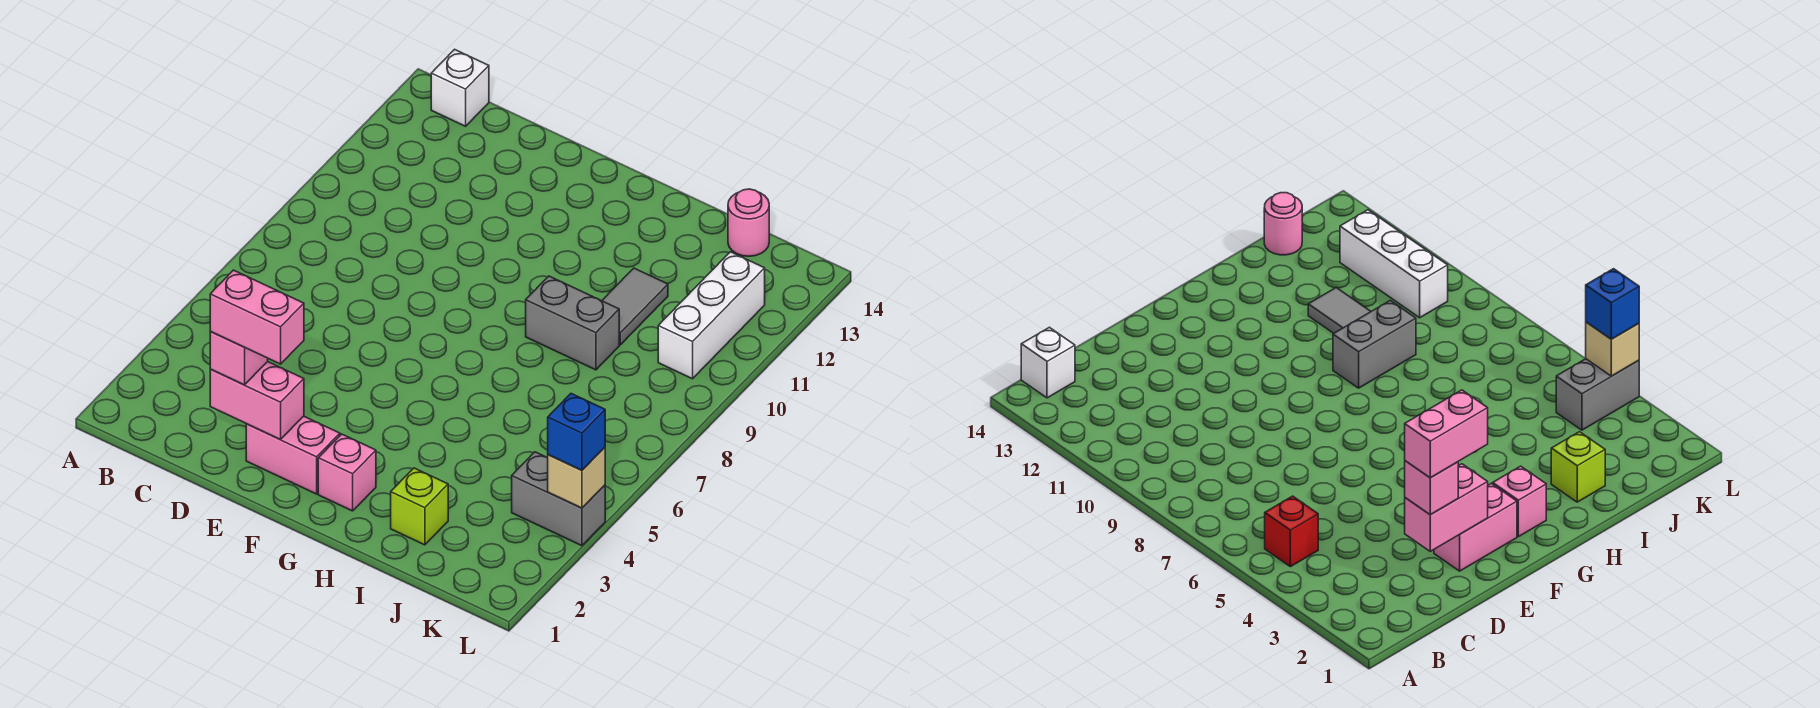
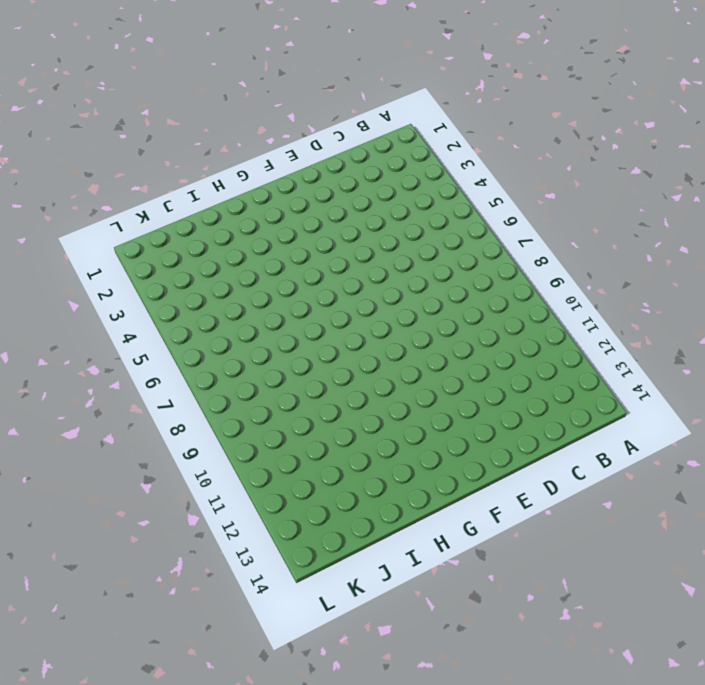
none -> red 1x1 brick [1265,496,1318,567]
none -> white 1x1 brick [431,49,489,126]
none -> pink 1x2 brick [246,416,340,494]

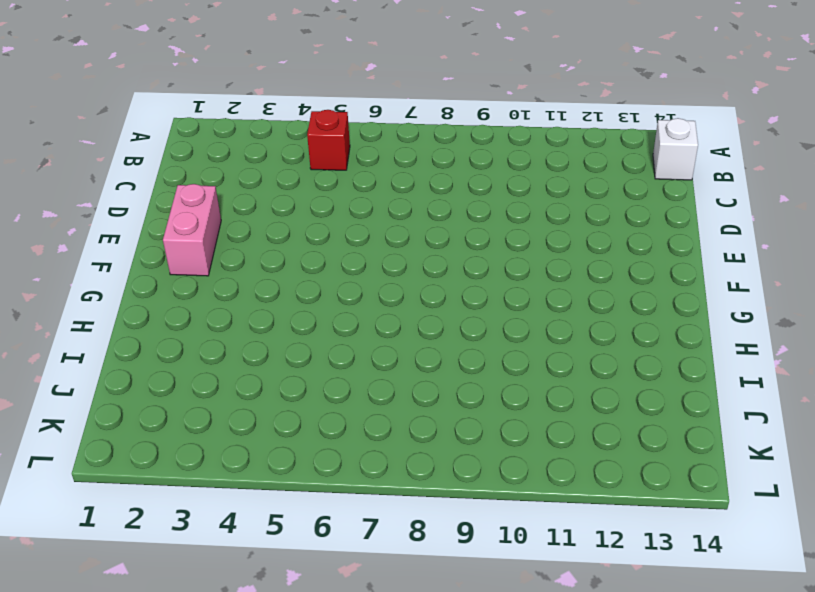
none -> pink 1x1 brick [318,434,376,511]
none -> grey 1x2 brick [526,276,619,370]
none -> lime 1x1 brick [391,468,448,545]

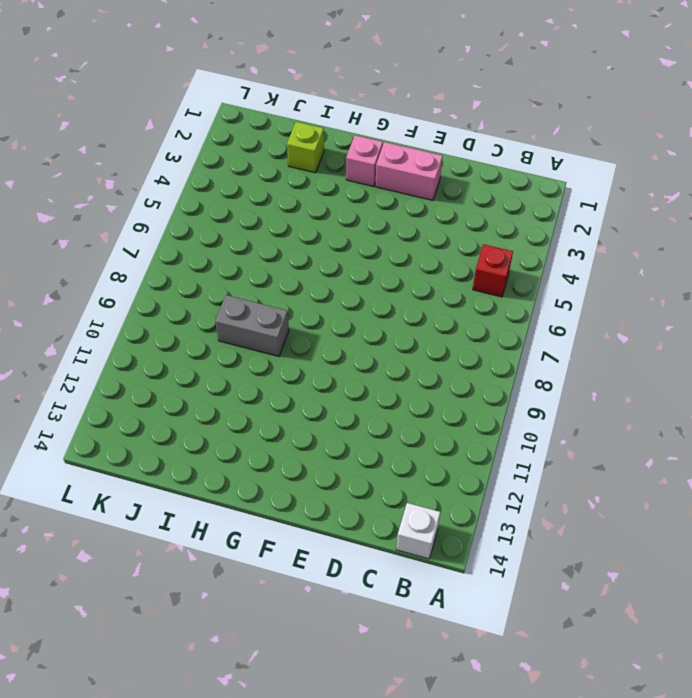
none -> grey 1x2 tile [602,268,668,345]
none -> pink 1x1 round brick [728,189,769,256]
none -> grey 1x2 brick [512,452,605,546]

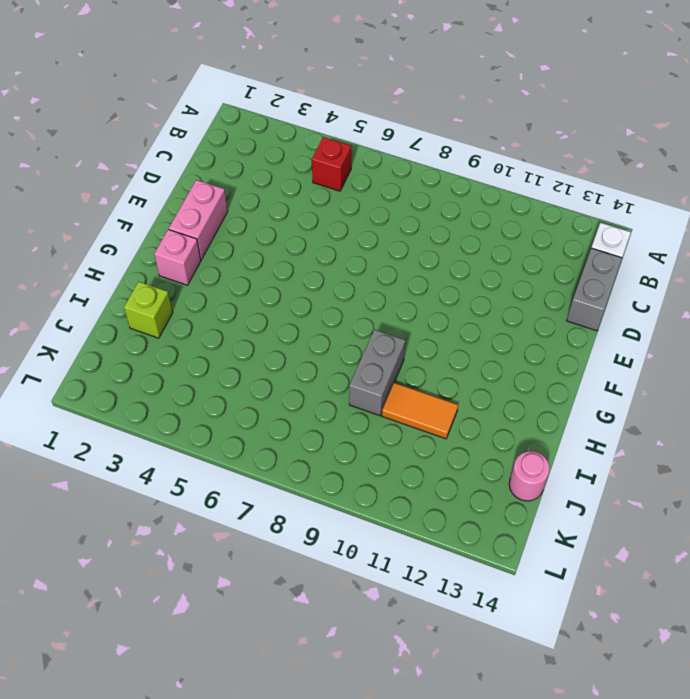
grey 1x2 brick [567,248,622,331] -> grey 1x2 brick moved to [512,452,605,546]
orange 1x2 tile [382,383,458,439] -> grey 1x2 tile [602,268,668,345]
none -> white 1x3 brick [658,252,765,379]
none -> pink 1x2 brick [210,362,304,439]
none -> tan 1x1 brick [548,447,605,508]

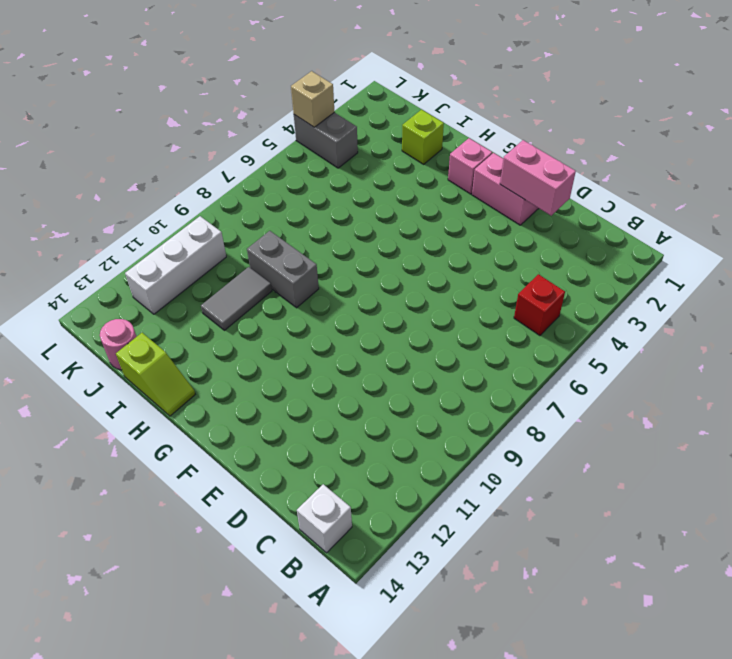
lime 1x2 slope [116,333,195,416] -> none
none -> pink 1x1 brick [210,332,268,385]
none -> blue 1x1 brick [548,394,605,470]
none -> pink 1x2 brick [210,270,304,364]

